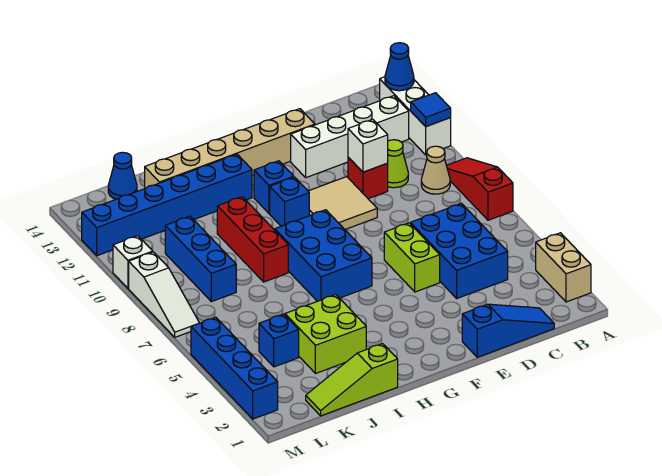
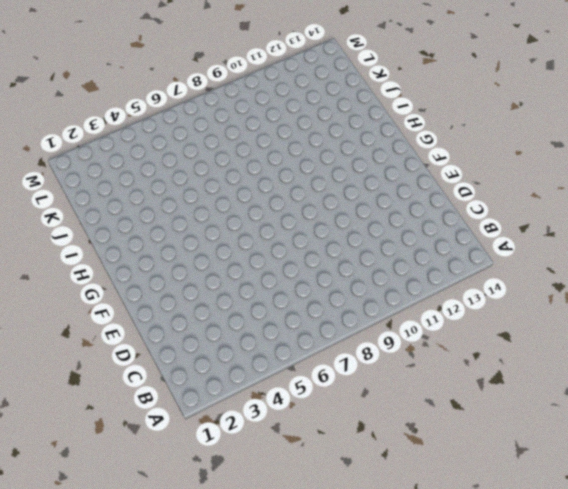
none -> tan 1x2 brick [536,233,591,302]
none -> red 1x3 slope [446,158,513,220]
none -> white 1x3 brick [380,77,451,155]

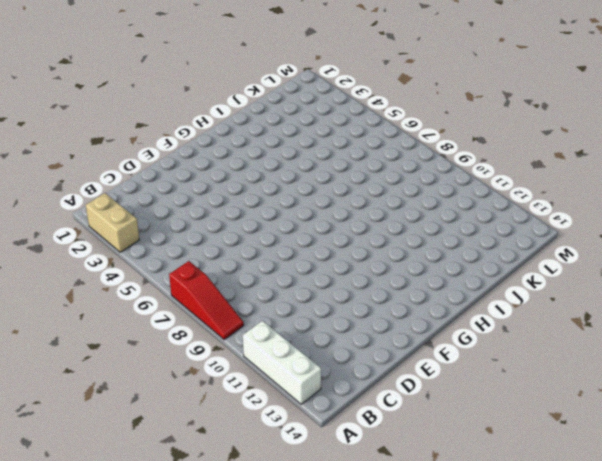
none -> tan 1x1 cone [421,146,450,194]
none -> white 1x4 brick [291,96,409,178]
none -> blue 1x3 slope [462,304,554,357]

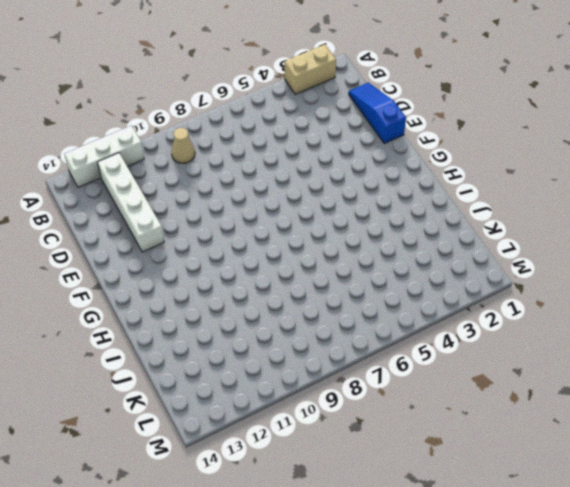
none -> red 1x3 slope [446,158,513,220]
none -> blue 2x3 brick [410,203,508,298]
none -> lime 1x1 cone [388,140,408,188]

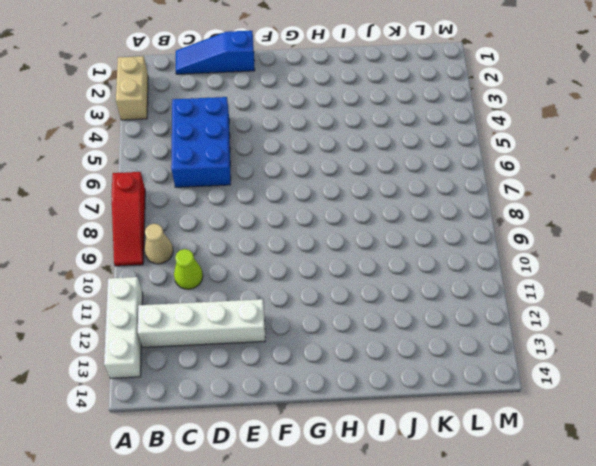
none -> red 1x1 brick [348,157,388,199]
none -> lime 1x2 brick [384,223,440,292]
none -> tan 2x2 tile [308,177,377,229]

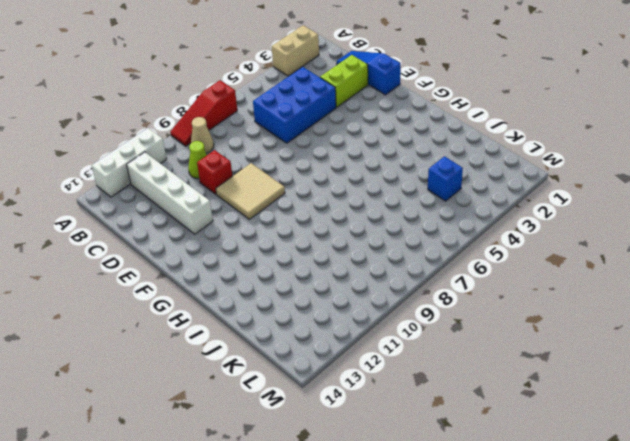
lime 1x2 brick [320,55,368,107] -> lime 1x2 brick moved to [384,223,440,292]
none -> tan 1x6 brick [145,109,315,189]
none -> blue 2x3 brick [275,210,372,301]
none -> blue 1x1 brick [270,177,309,226]

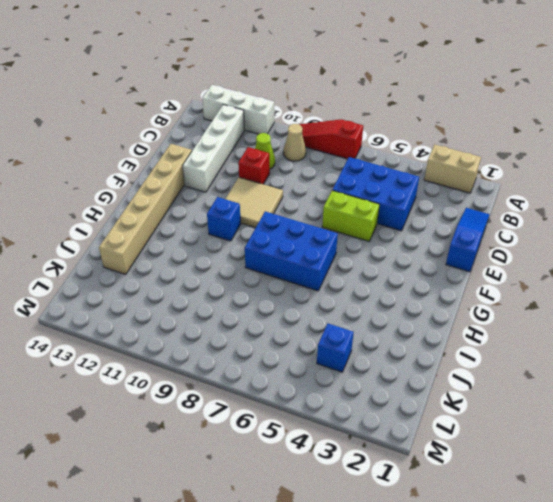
none -> blue 1x1 brick [254,161,294,214]
none -> blue 1x6 brick [82,154,252,256]
none -> lime 1x3 slope [306,344,398,416]

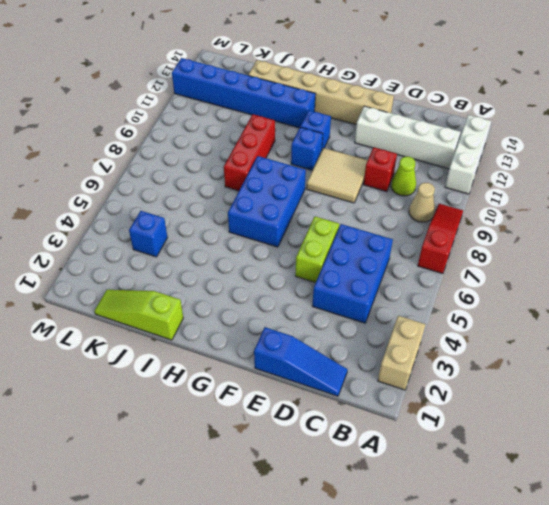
none -> lime 2x2 brick [285,295,366,374]
none -> blue 1x3 brick [165,216,236,302]
none -> blue 1x1 cone [108,152,137,199]

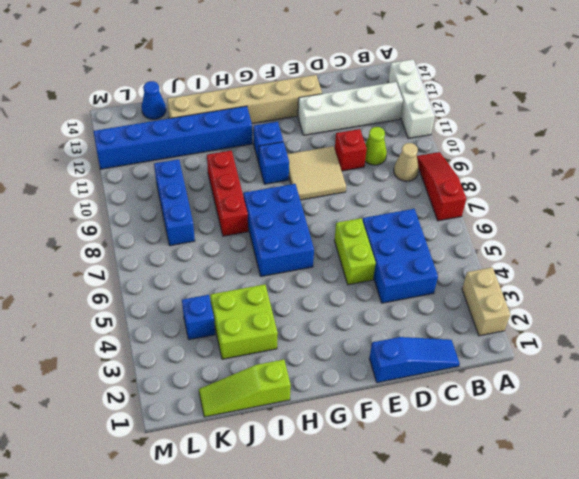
none -> blue 1x4 brick [191,317,278,419]
none -> white 1x3 slope [129,252,199,337]
none -> white 1x1 brick [113,236,153,288]

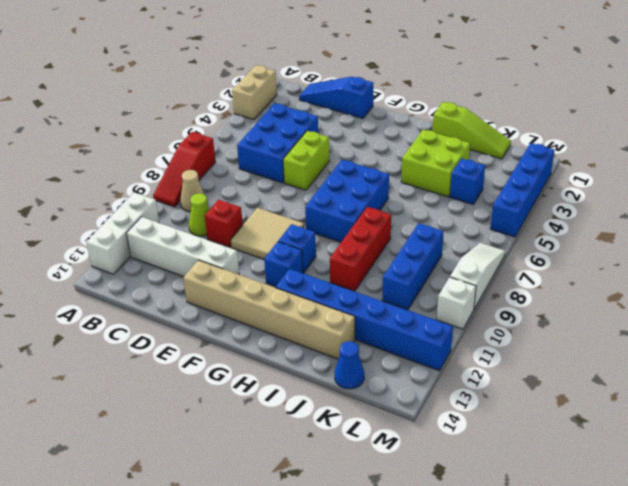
none -> blue 1x1 tile [411,93,451,127]
none -> blue 1x1 cone [385,43,414,91]
none -> white 1x1 brick [348,119,388,172]

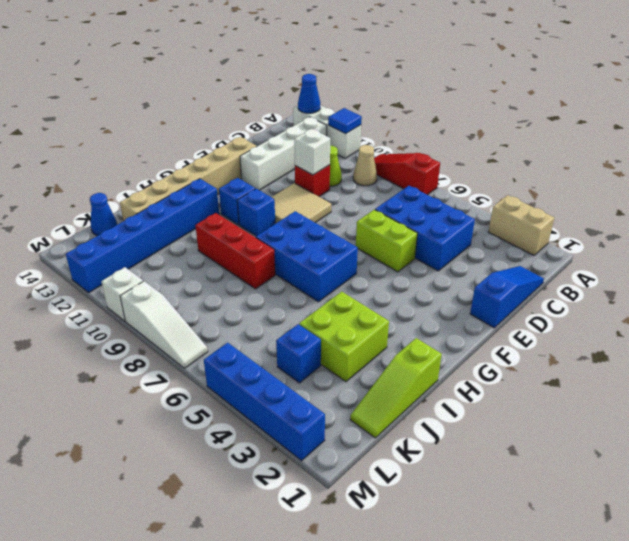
none -> blue 1x3 brick [165,216,236,302]

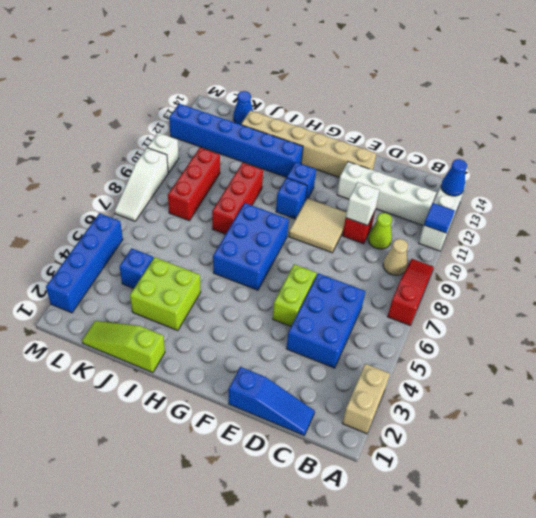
red 1x3 brick [168,147,220,221] -> blue 1x3 brick [165,216,236,302]

